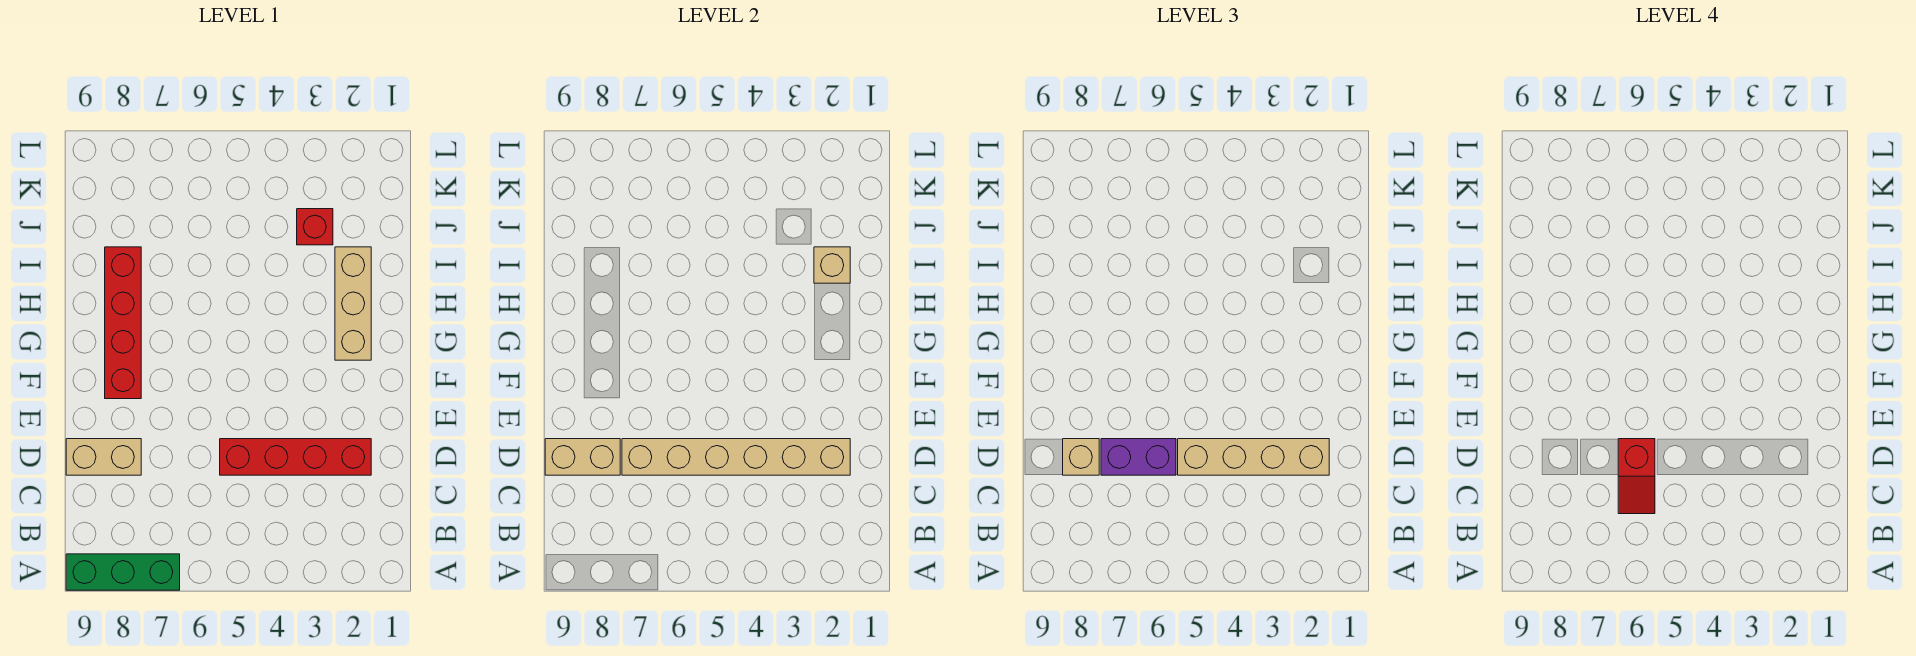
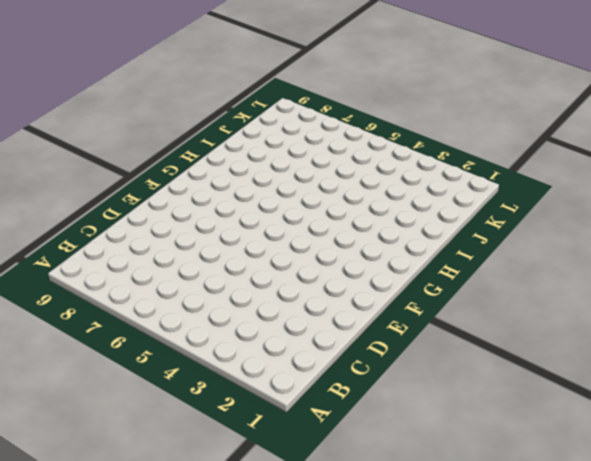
none -> green 1x3 brick [66,554,180,590]
none -> red 1x4 brick [220,439,371,475]
none -> tan 1x2 brick [66,439,141,475]

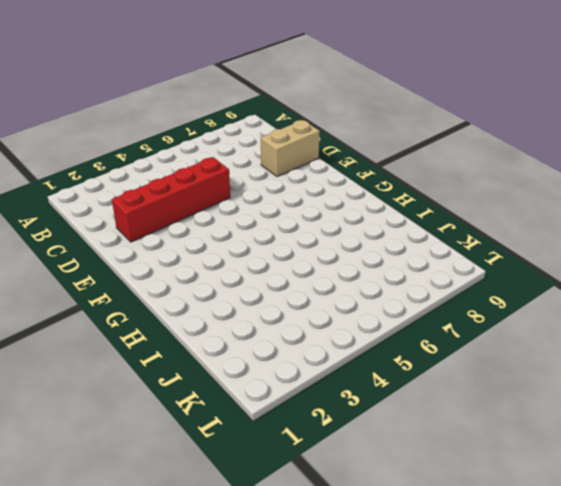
none -> green 1x3 brick [66,554,180,590]
none -> red 1x4 brick [105,247,141,399]
none -> tan 1x3 brick [335,247,371,360]

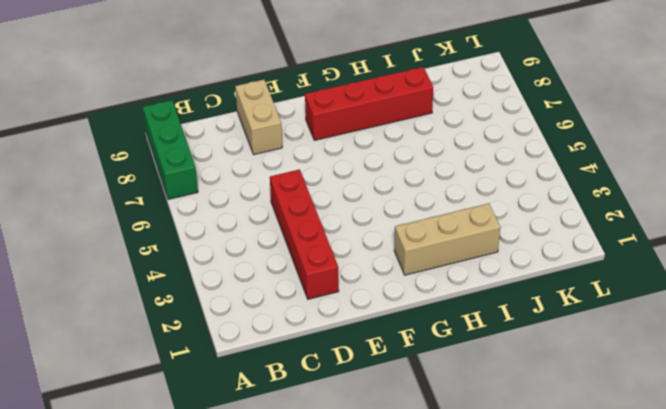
none -> red 1x1 brick [297,209,333,245]
none -> tan 1x6 brick [622,439,850,475]
none -> tan 1x2 brick [545,439,620,475]

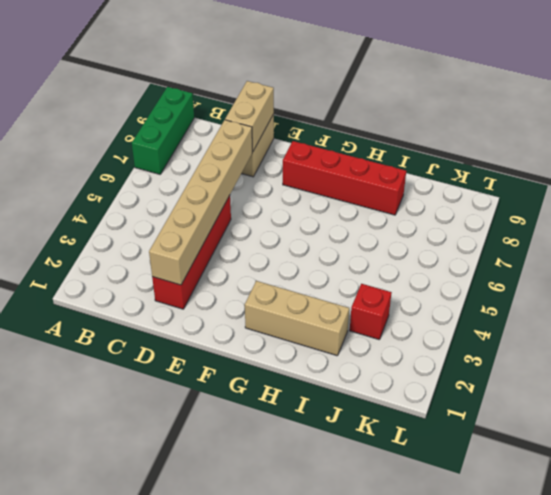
none -> tan 1x1 brick [814,247,850,283]
none -> tan 1x4 brick [1178,439,1329,475]
none -> purple 1x2 brick [1101,439,1176,475]

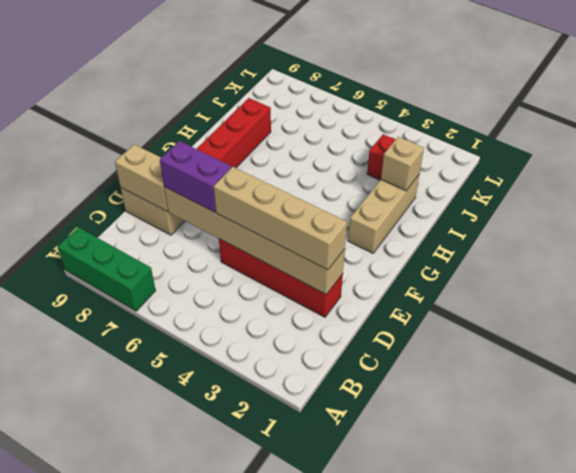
none -> tan 1x1 brick [1063,439,1099,475]
none -> red 1x2 slope [1618,439,1655,514]

